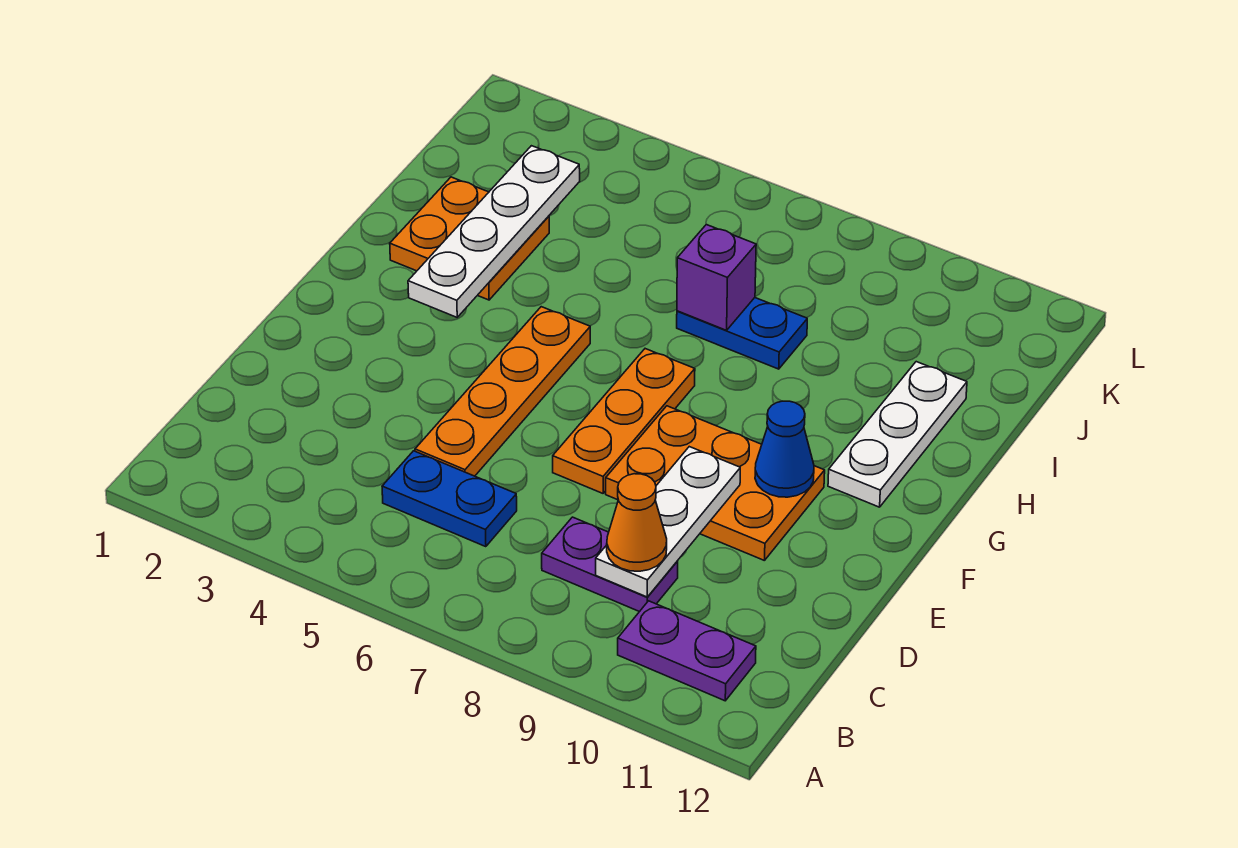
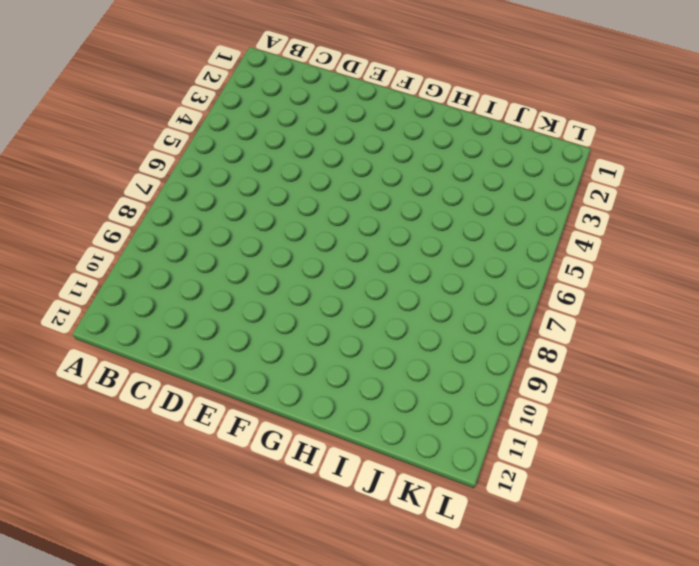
none -> purple 1x2 plate [618,601,756,701]
none -> blue 1x2 plate [382,451,517,547]
none -> purple 1x2 plate [542,517,678,612]

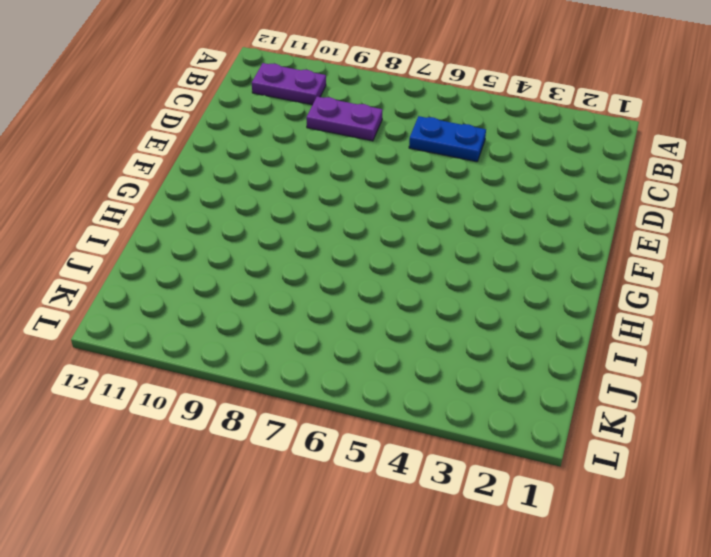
none -> orange 1x4 plate [415,307,590,476]
none -> orange 1x3 plate [553,349,695,493]
none -> orange 2x3 plate [606,406,825,561]

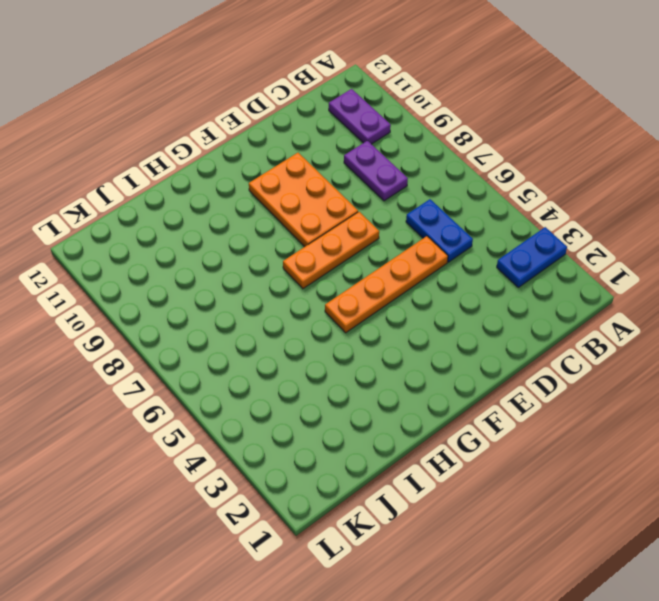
blue 1x2 plate [497,227,567,287] -> blue 1x2 plate turned to [677,298,807,369]
none -> white 1x3 plate [828,362,967,507]
none -> orange 2x2 plate [390,177,549,300]
none -> white 1x3 plate [596,447,740,597]

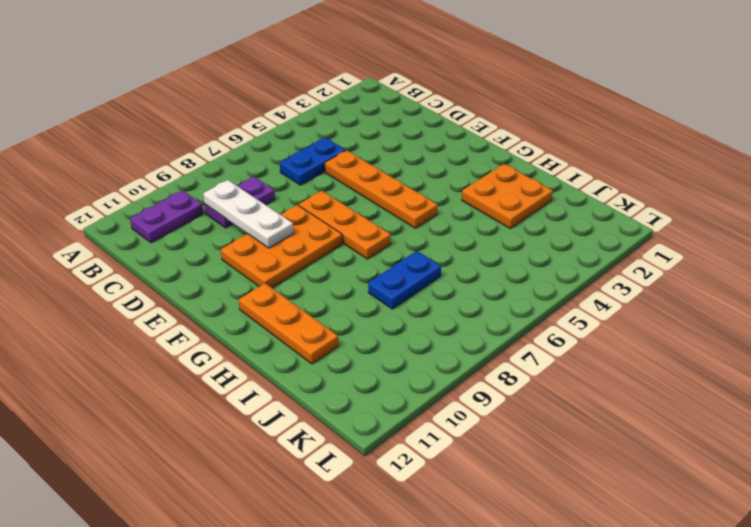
orange 1x3 plate [239,283,338,364] -> white 1x3 plate [828,362,967,507]
none -> blue 1x1 cone [755,401,814,497]
none -> white 1x4 plate [408,146,580,317]
none -> purple 1x1 brick [677,225,756,330]

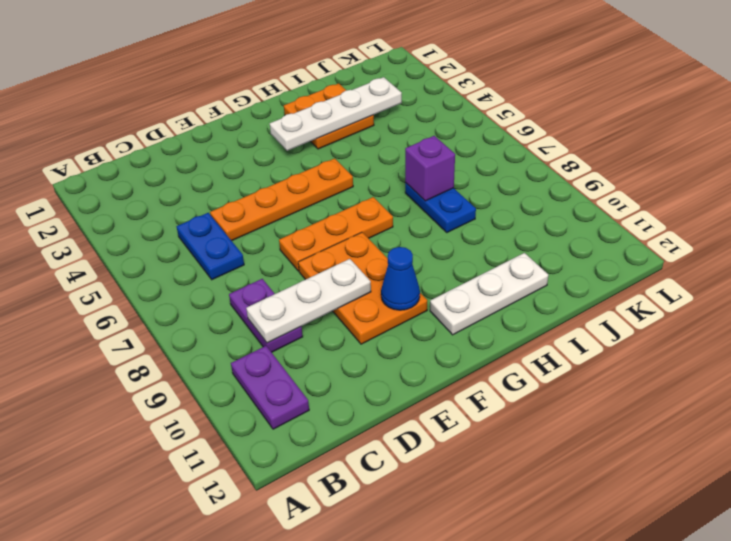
none -> orange 1x1 cone [607,474,667,571]

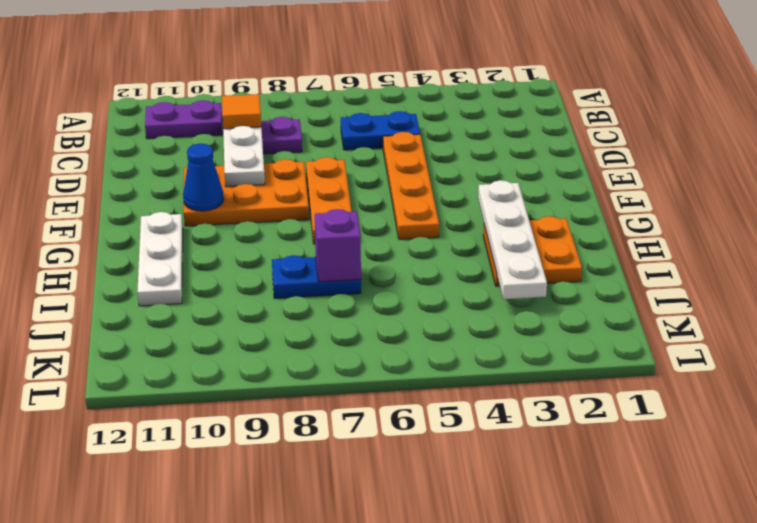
orange 1x1 tile [222,94,261,129] -> orange 1x1 cone [607,474,667,571]

